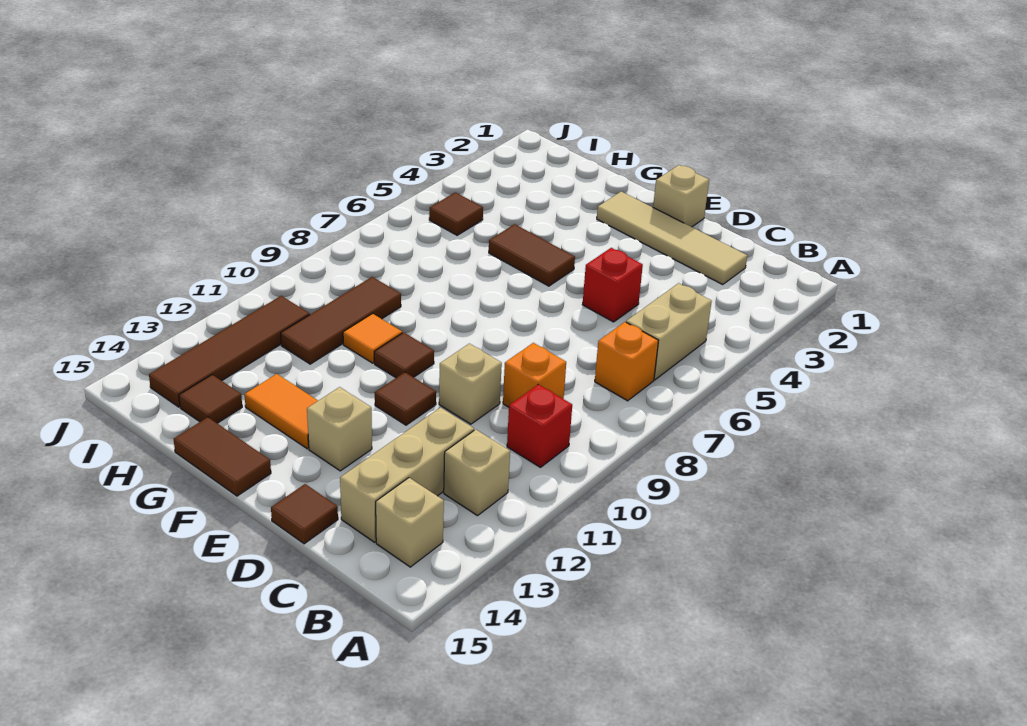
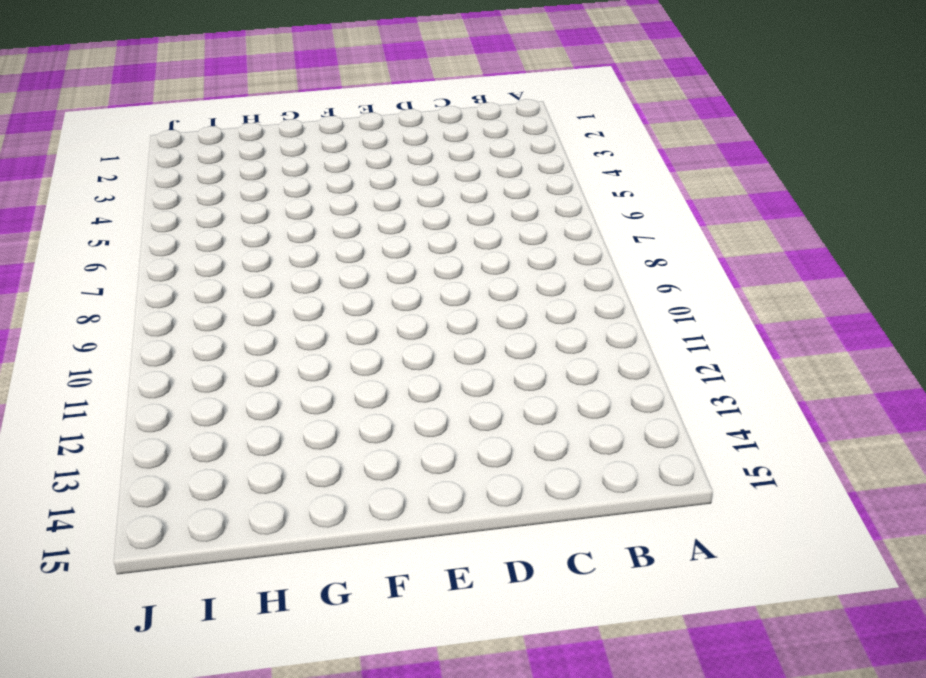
none -> tan 1x2 brick [626,283,712,380]
none -> orange 1x1 brick [595,322,658,401]
none -> red 1x1 brick [507,384,572,467]

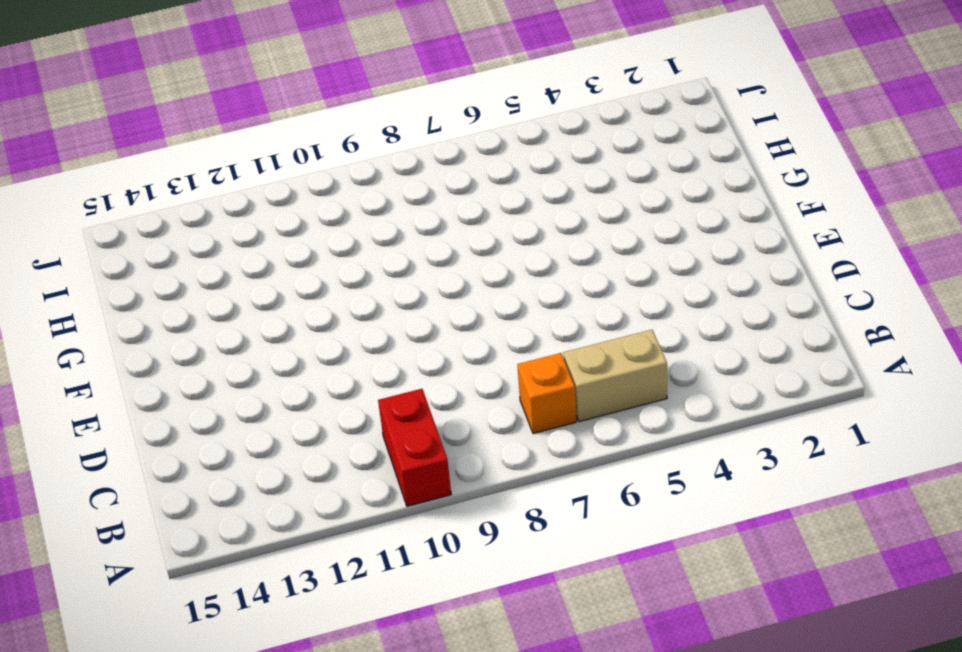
red 1x2 brick [378,389,451,506] -> red 1x1 brick [507,384,572,467]
none -> tan 1x1 brick [444,429,510,516]
none -> tan 1x1 brick [376,478,444,567]
none -> tan 1x4 tile [597,192,747,285]

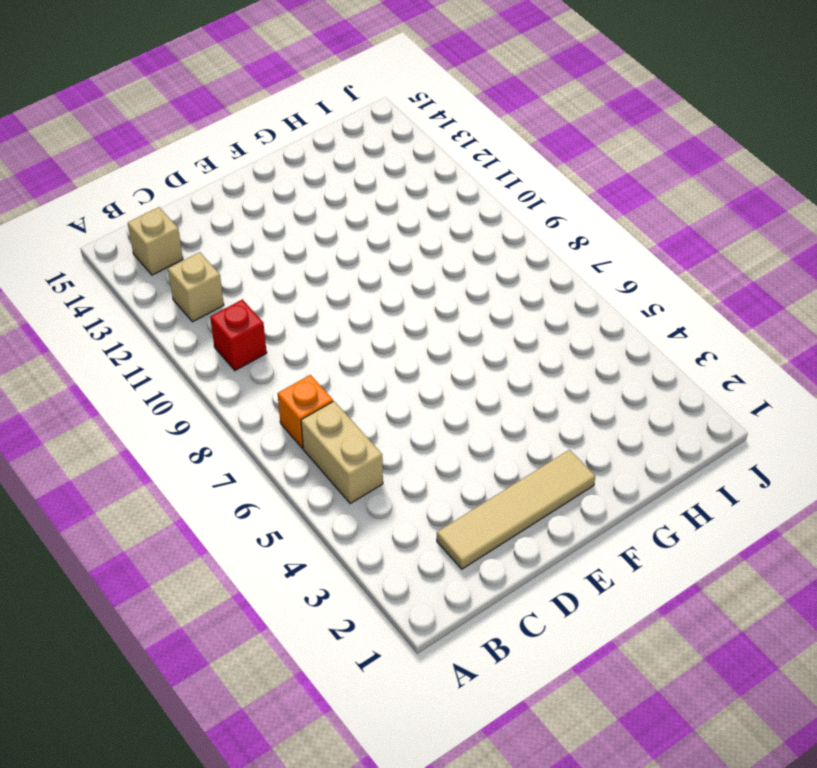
none -> orange 1x1 brick [503,343,566,407]
none -> tan 1x3 brick [340,408,474,542]
none -> red 1x1 brick [582,248,643,322]

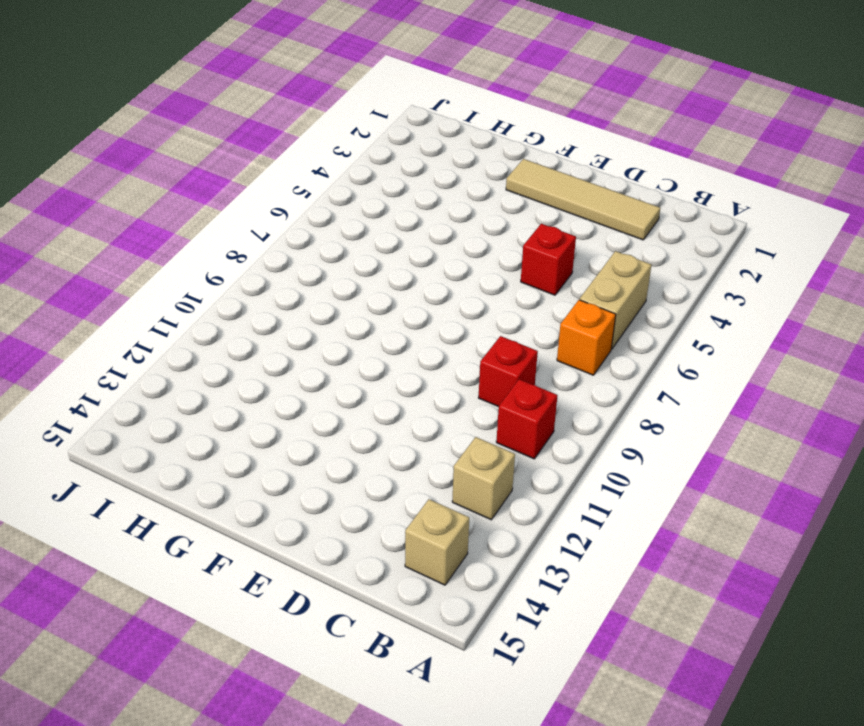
red 1x1 brick [478,336,538,407] -> orange 1x1 brick [503,343,566,407]
none -> tan 1x3 brick [340,408,474,542]
none -> tan 1x1 brick [439,344,502,424]
none -> brown 1x1 tile [271,484,338,544]

